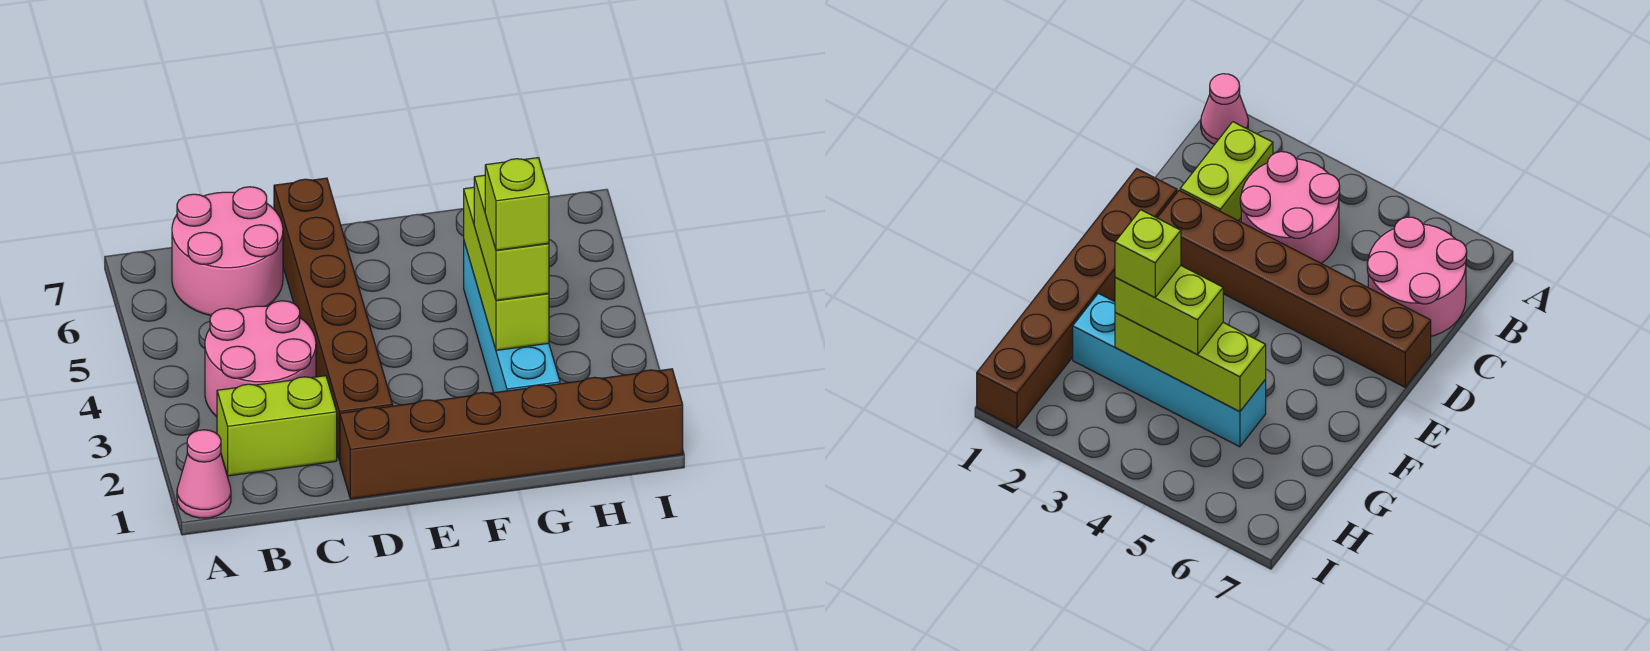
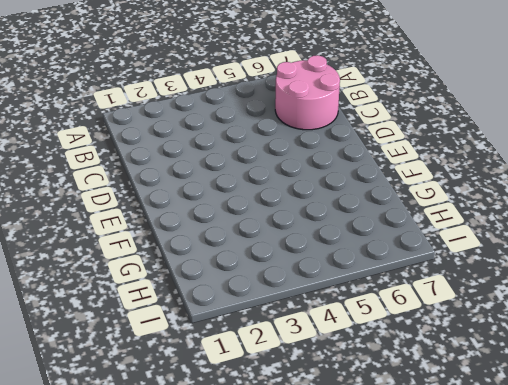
none -> pink 1x1 cone [177,430,231,518]
none -> lime 1x2 brick [217,376,337,476]

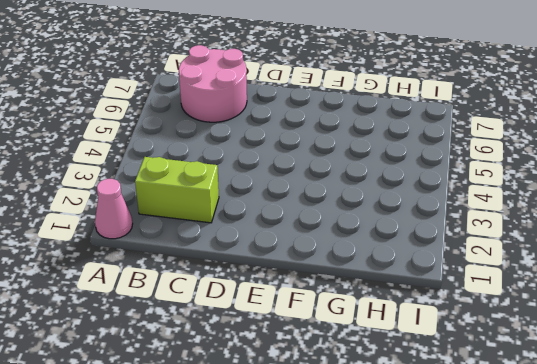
none -> pink 2x2 round brick [205,301,316,417]
none -> brown 1x6 brick [340,369,683,499]

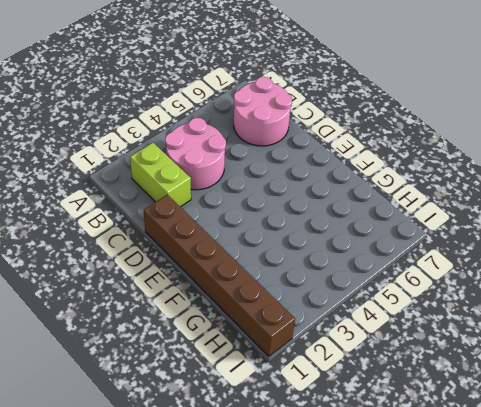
none -> pink 1x1 cone [177,430,231,518]
none -> brown 1x6 brick [274,178,393,461]

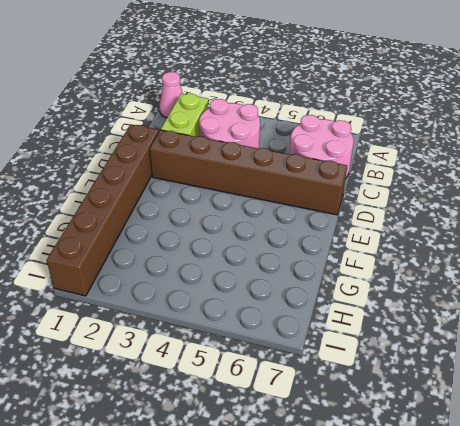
none -> cyan 1x4 brick [464,242,560,393]
none -> lime 1x3 brick [464,187,549,350]

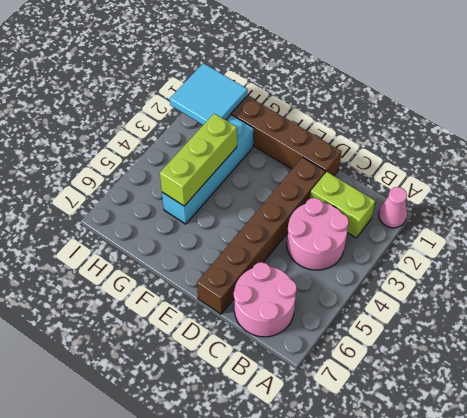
cyan 2x2 tile [170,63,248,125] -> none
none -> lime 1x2 brick [474,175,549,300]
none -> lime 1x1 brick [485,158,549,250]

